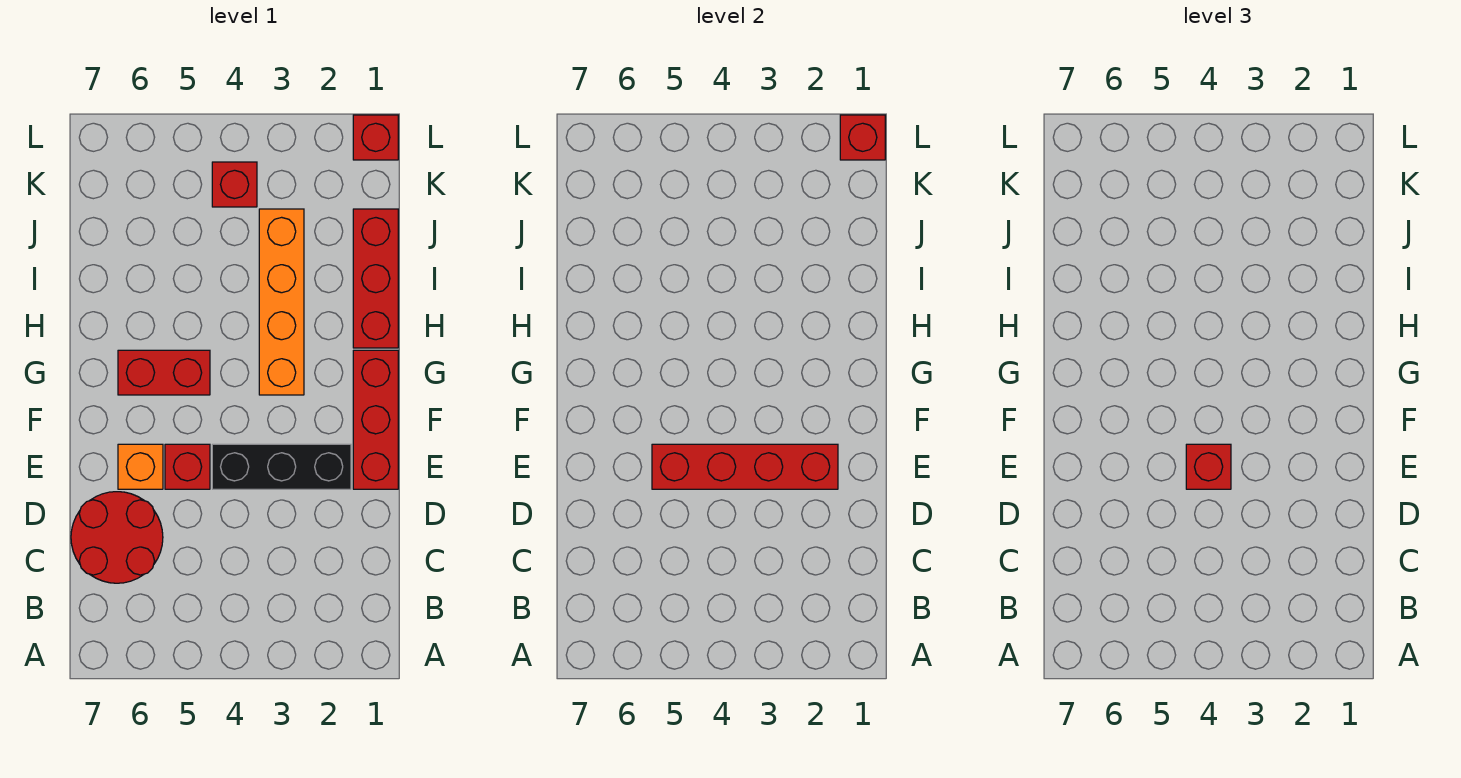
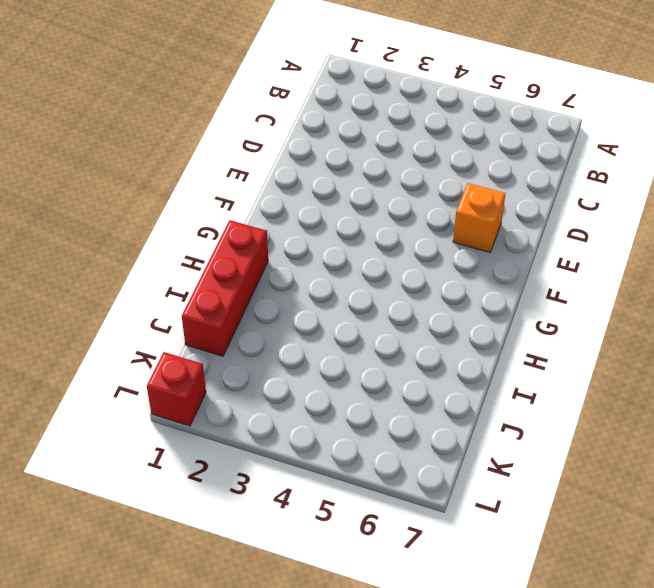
none -> red 2x2 round brick [71,492,163,583]
none -> red 1x3 brick [353,350,398,489]
none -> black 1x3 brick [212,444,351,489]

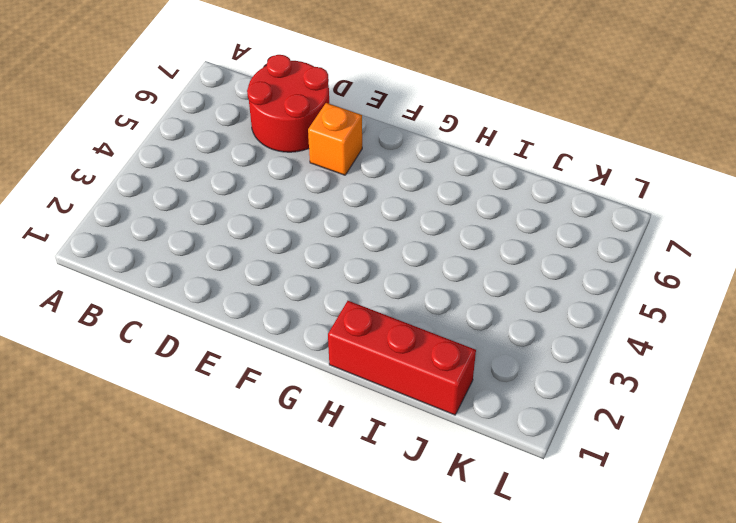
none -> red 1x3 brick [353,350,398,489]
none -> black 1x3 brick [212,444,351,489]
none -> red 1x1 brick [165,444,210,489]

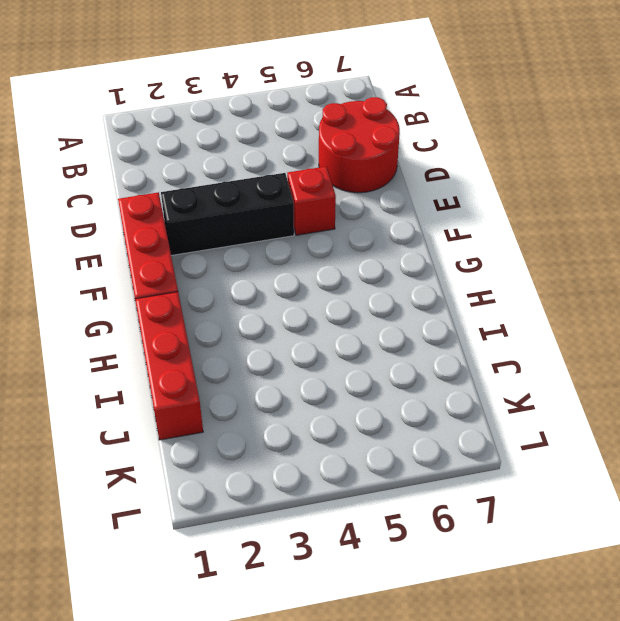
none -> orange 1x1 brick [118,444,163,489]
none -> orange 1x4 brick [259,209,304,395]
none -> red 1x2 brick [118,350,210,395]

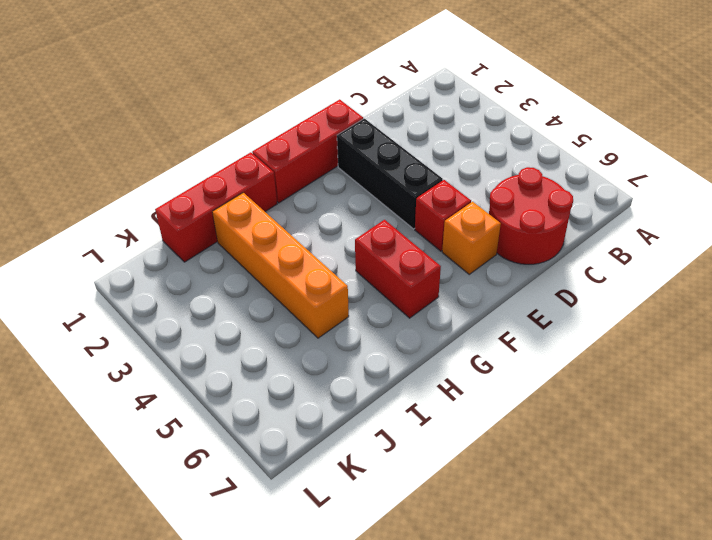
orange 1x4 brick [212,193,349,338] -> orange 1x4 brick turned to [259,209,304,395]
none -> red 1x1 brick [212,162,257,207]
none -> red 1x1 brick [353,115,398,160]
none -> red 1x4 brick [652,444,838,489]

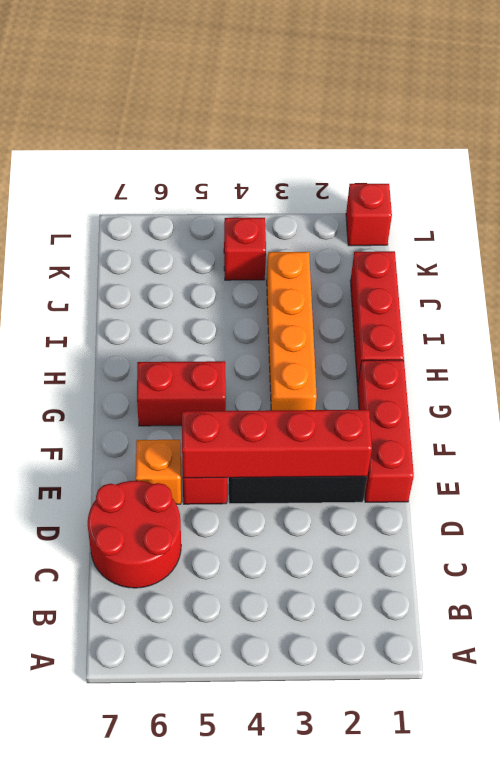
none -> red 1x1 brick [840,115,885,160]
none -> red 1x1 brick [1186,444,1231,489]

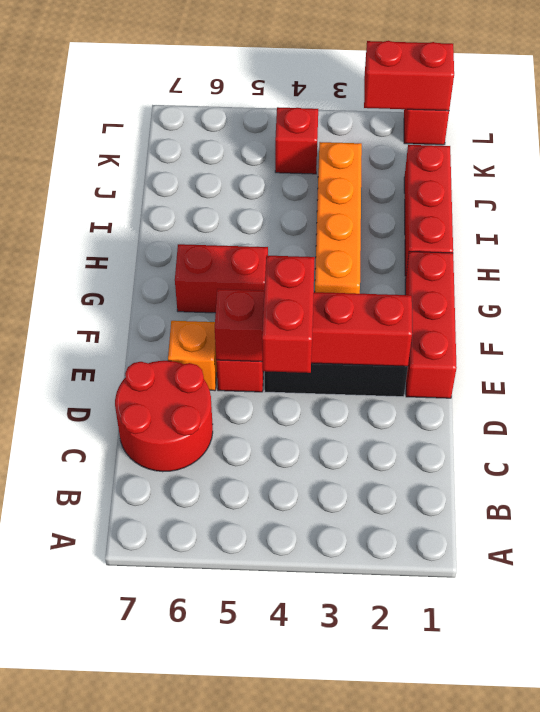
red 1x2 brick [262,256,315,373] -> red 1x1 brick [1186,444,1231,489]
red 1x2 brick [364,41,454,111] -> red 1x1 brick [840,115,885,160]

